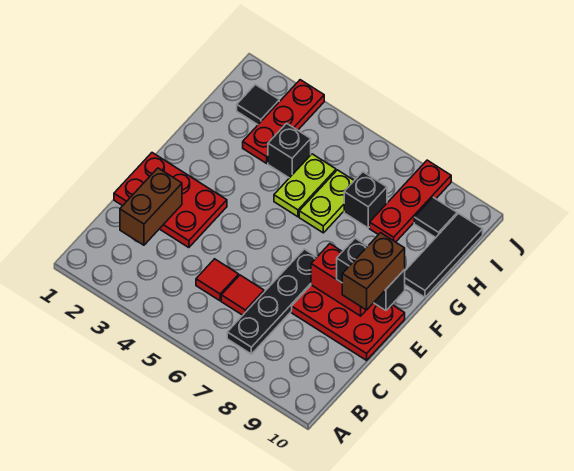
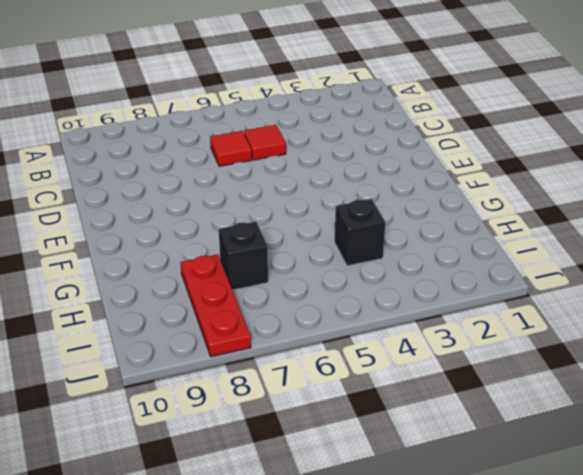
none -> black 1x4 plate [227,249,317,354]
none -> red 2x3 plate [114,153,227,248]
none -> red 2x3 plate [292,285,405,360]

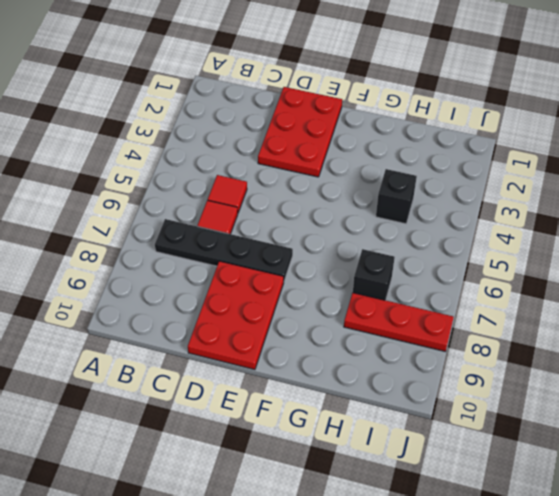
none -> lime 1x2 plate [274,154,336,217]
none -> lime 1x2 plate [299,170,354,233]
none -> black 1x3 tile [405,214,483,297]

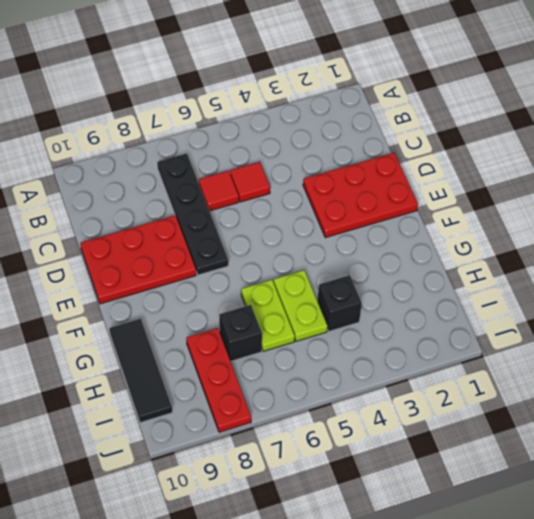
none -> red 1x3 plate [243,80,324,163]
none -> black 1x1 tile [237,85,279,125]
none -> black 1x1 tile [414,197,457,237]

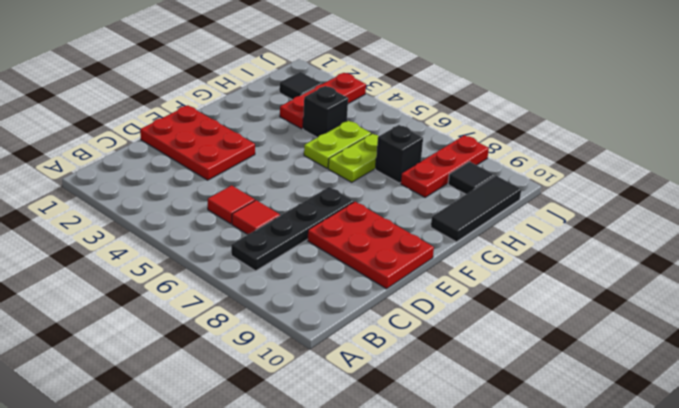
none -> brown 1x2 brick [120,168,182,245]
none -> red 1x2 brick [311,244,366,316]
none -> black 1x2 brick [337,238,405,310]

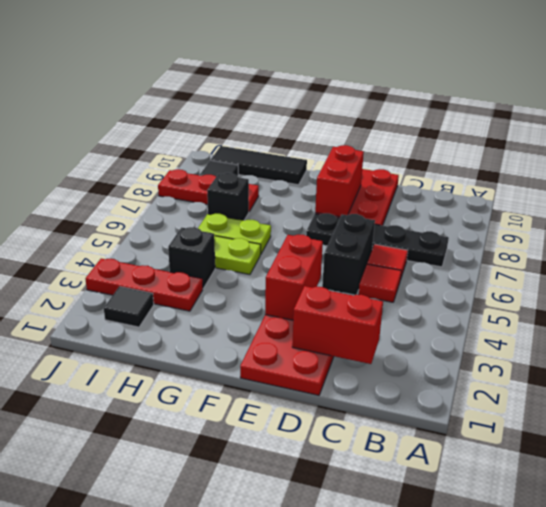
red 1x2 brick [292,286,383,364] -> brown 1x2 brick [120,168,182,245]
black 1x2 brick [322,214,375,295] -> black 1x2 brick moved to [337,238,405,310]
red 1x2 brick [265,235,323,320] -> none
none -> brown 1x2 brick [342,233,405,310]

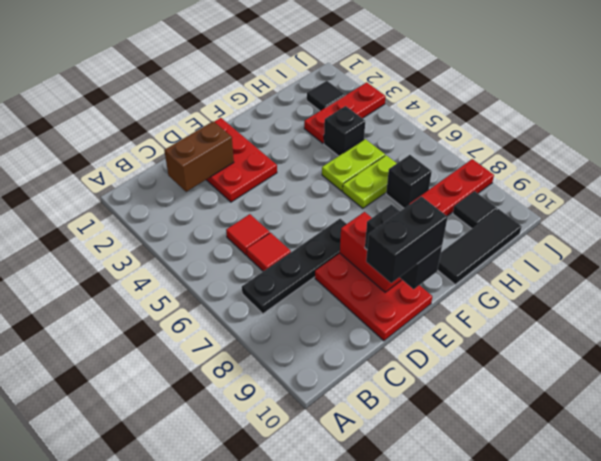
black 1x2 brick [366,196,448,283] -> brown 1x2 brick [342,233,405,310]

